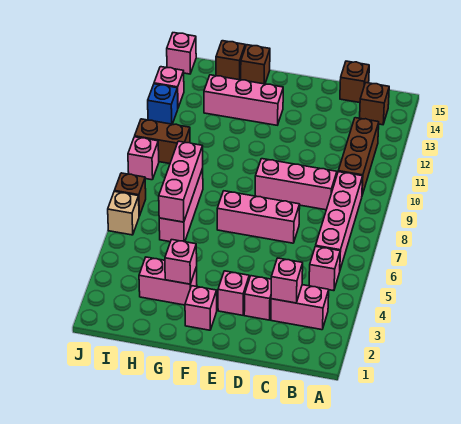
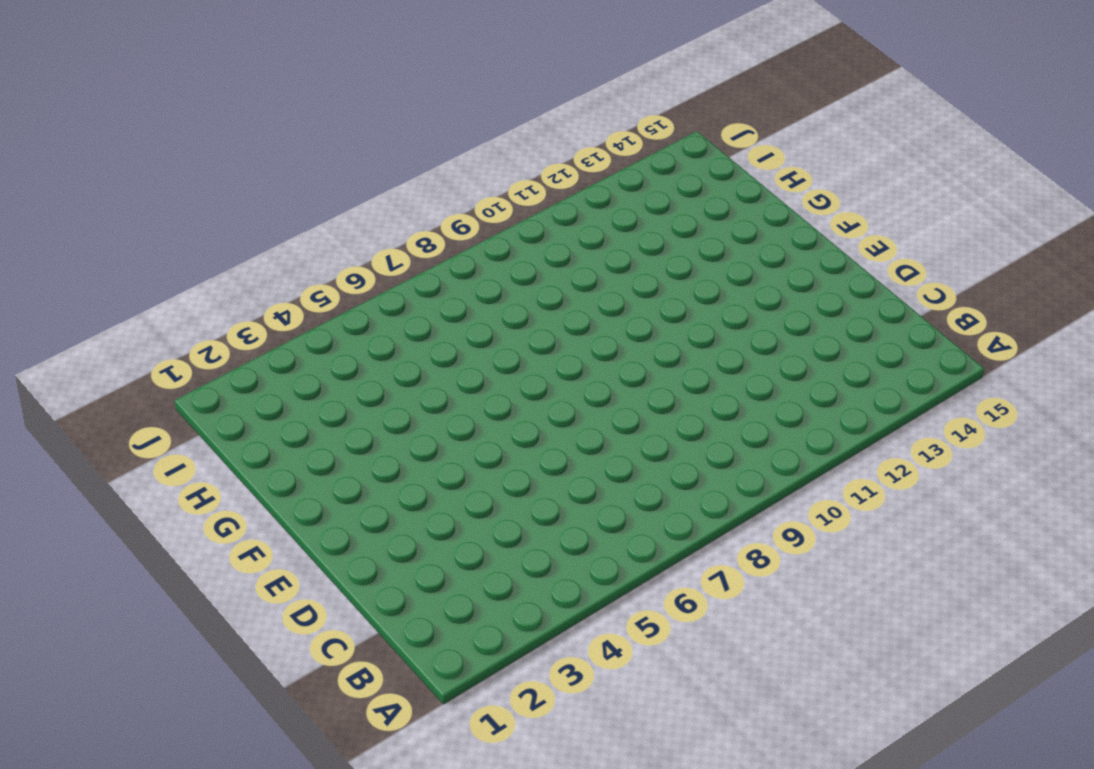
none -> pink 1x2 brick [271,285,329,330]
none -> pink 1x1 brick [309,246,340,291]
none -> pink 1x4 brick [316,172,363,269]

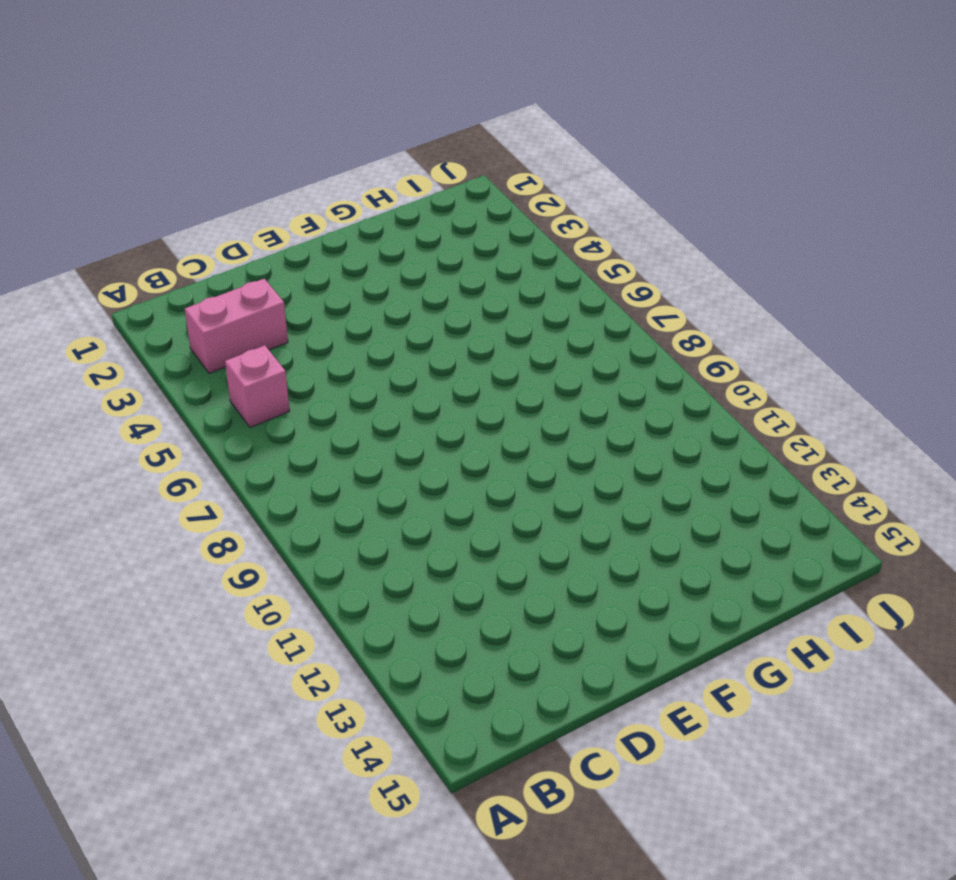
none -> pink 1x4 brick [316,172,363,269]
none -> brown 1x3 brick [338,118,379,195]
none -> brown 1x1 brick [360,83,389,125]

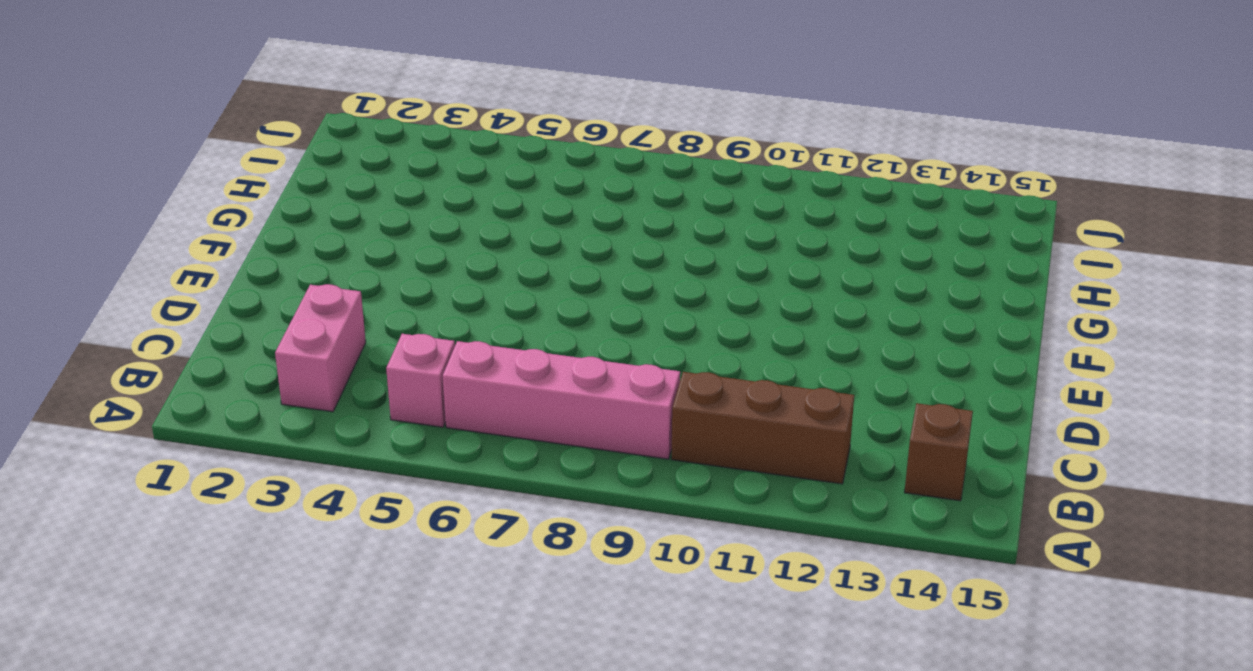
none -> pink 1x3 brick [255,159,337,210]
none -> brown 1x1 brick [340,61,369,103]
none -> pink 1x1 brick [244,276,271,320]

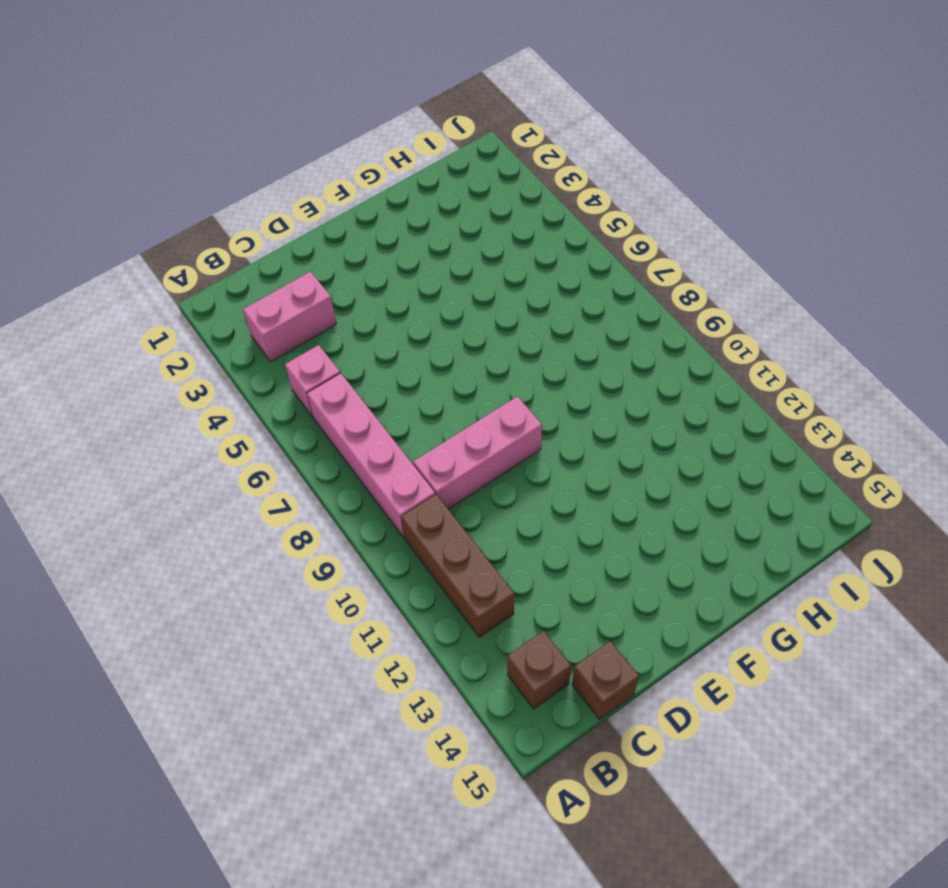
none -> pink 1x1 brick [244,276,271,320]
none -> pink 1x3 brick [217,191,300,243]
none -> pink 1x1 brick [218,271,249,315]

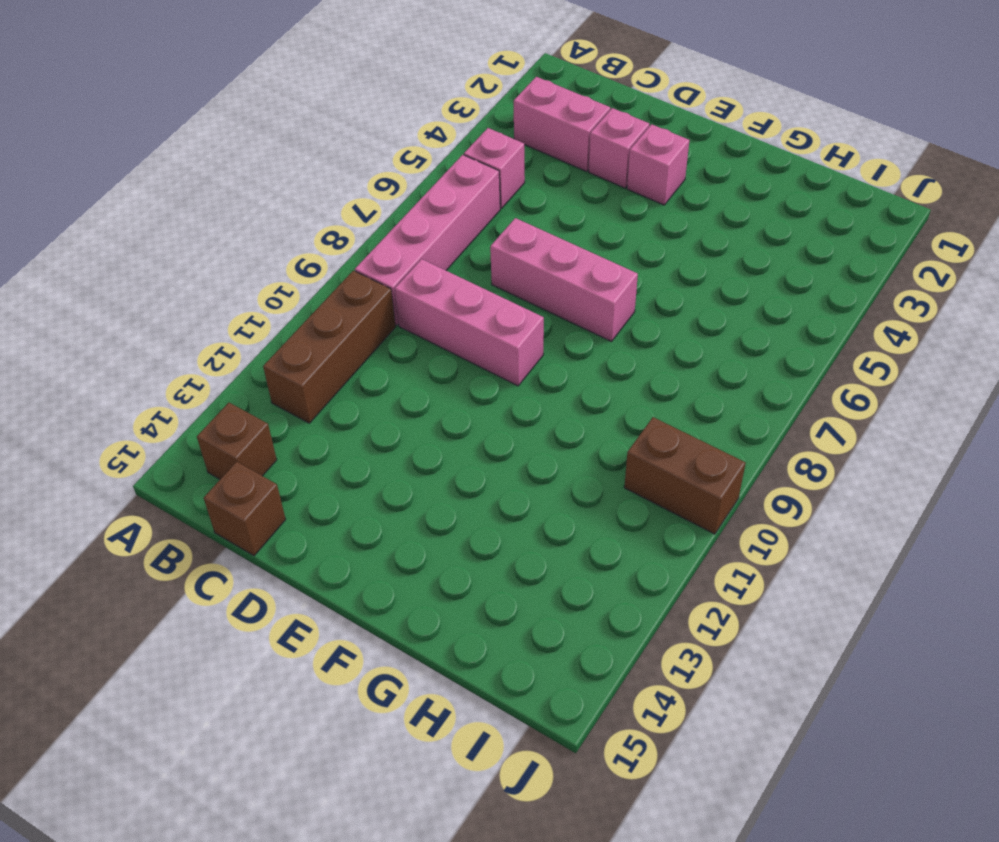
none -> pink 1x1 brick [185,286,217,330]
none -> pink 1x3 brick [204,75,283,125]
none -> pink 1x2 brick [139,257,197,305]

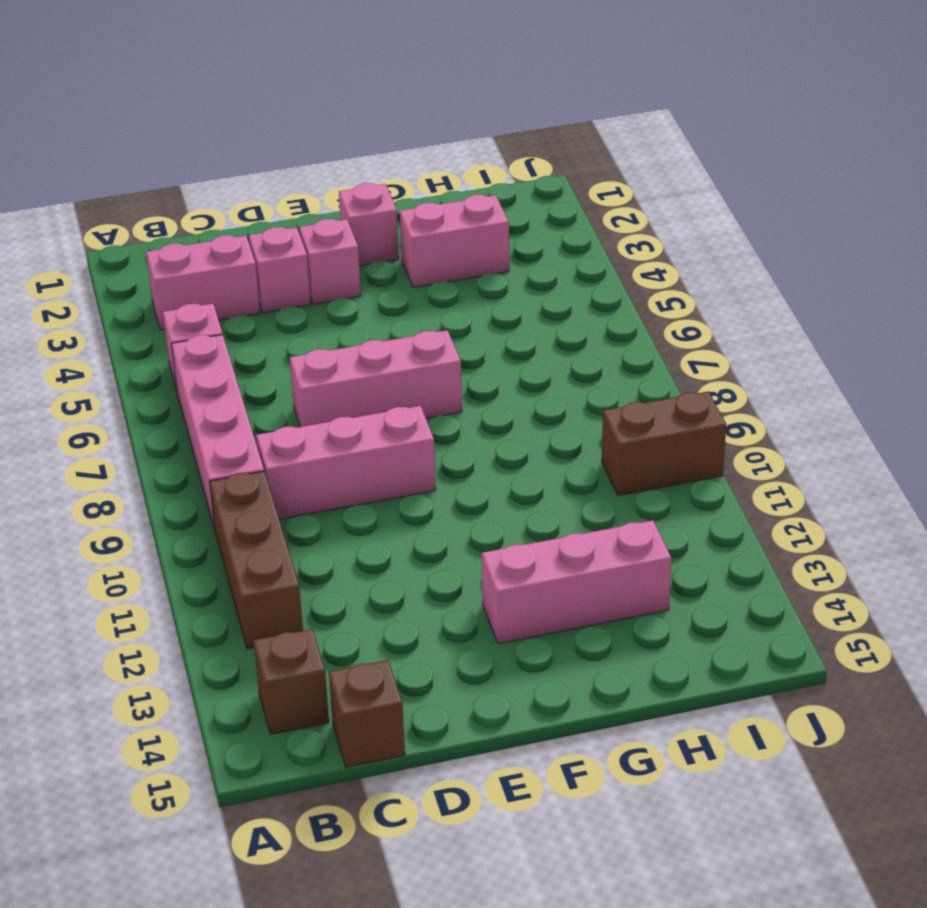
none -> brown 1x1 brick [241,45,270,84]
none -> pink 1x3 brick [159,169,203,242]
none -> brown 1x1 brick [216,41,245,80]

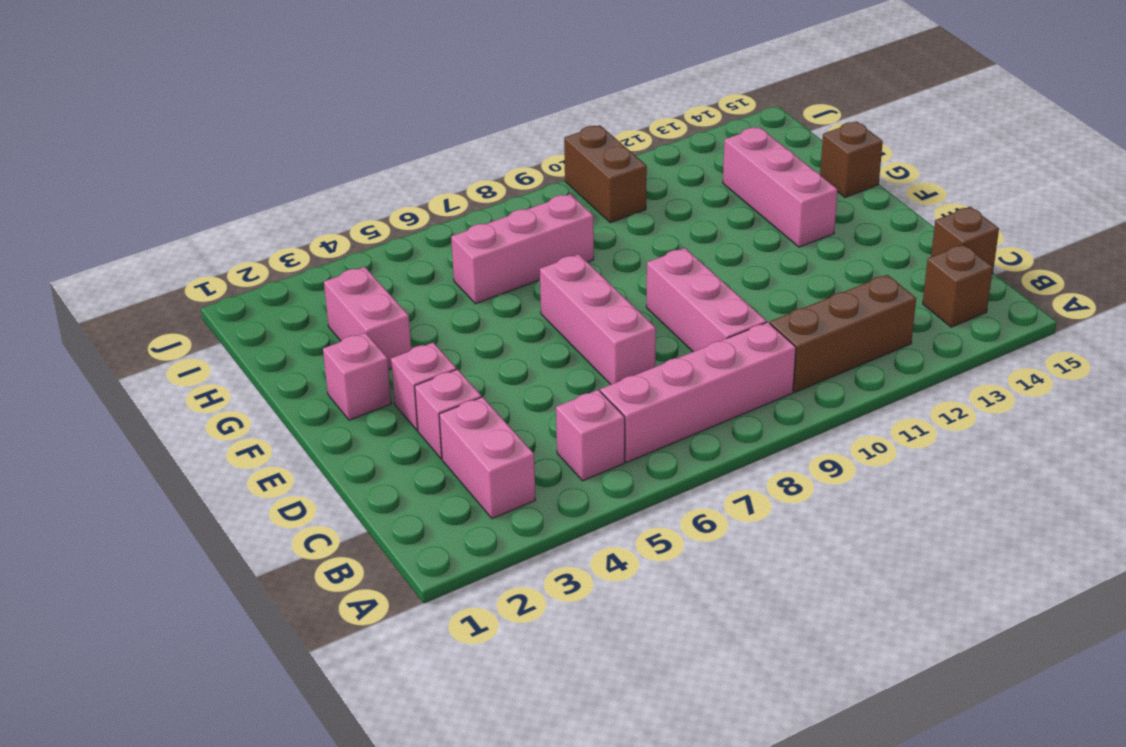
none -> brown 1x1 brick [216,41,245,80]
none -> tan 1x1 brick [108,191,139,235]
none -> brown 1x1 brick [115,173,146,216]

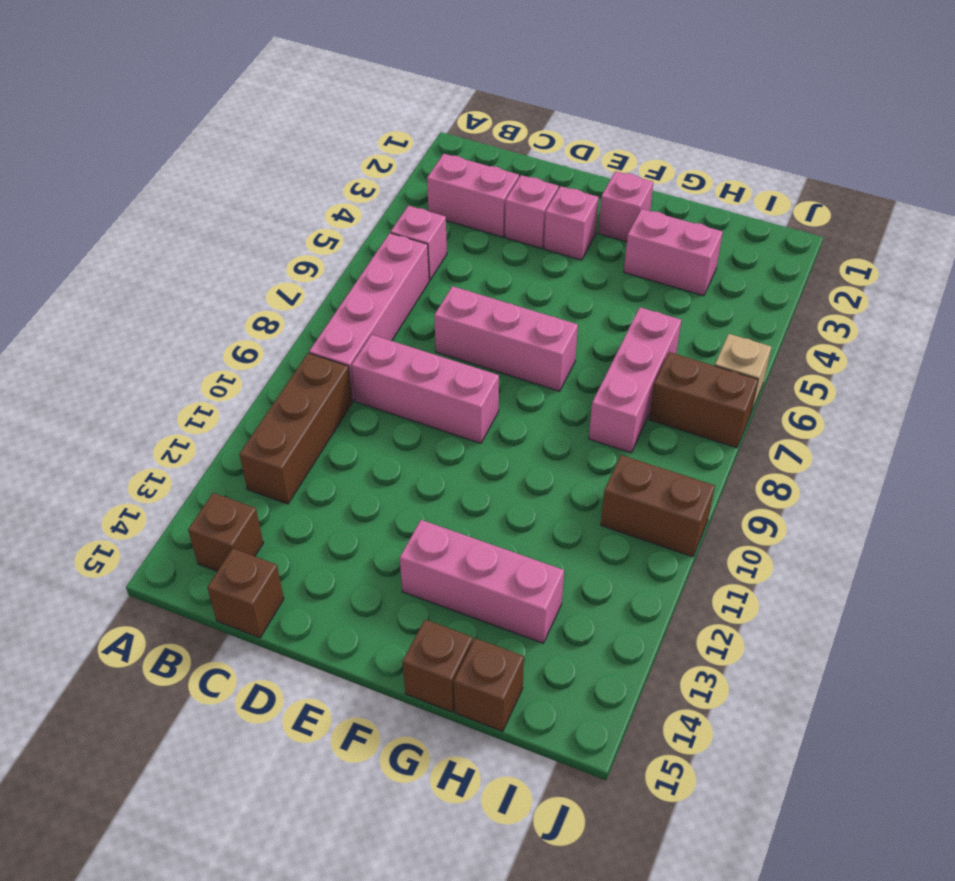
brown 1x2 brick [649,352,758,448] -> brown 1x1 brick [115,173,146,216]
none -> pink 1x1 brick [128,137,159,180]
none -> blue 1x1 brick [148,84,178,124]
none -> pink 1x1 brick [154,67,184,108]

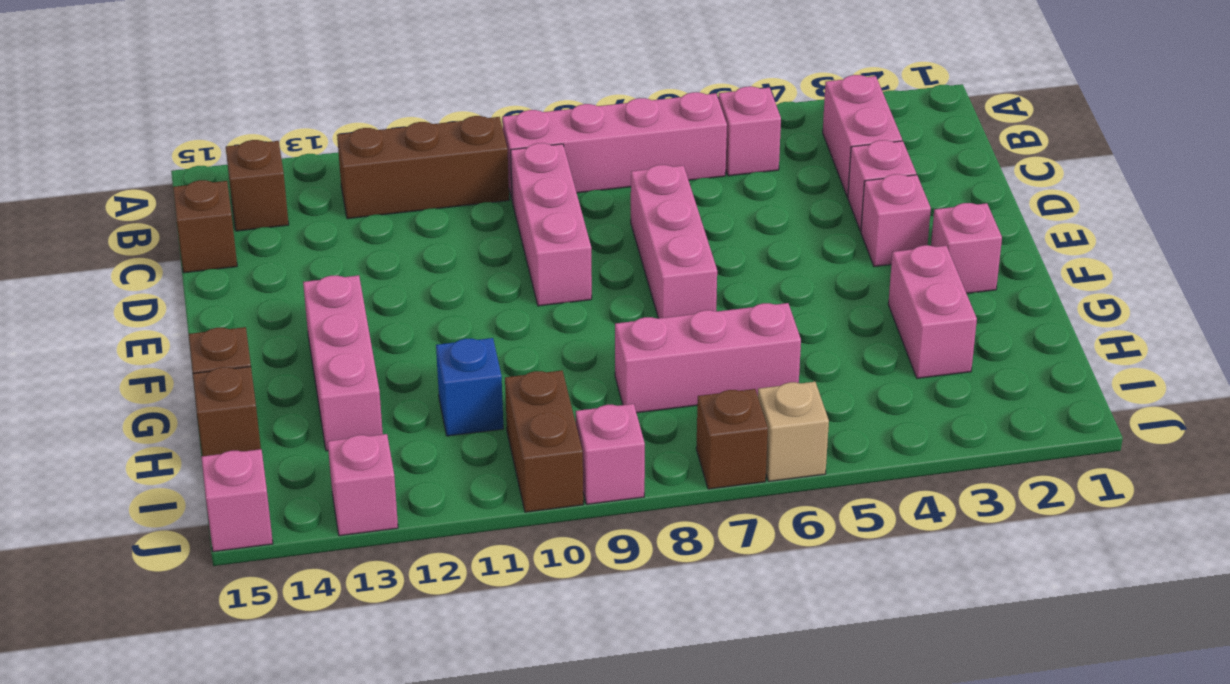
blue 1x1 brick [436,338,503,436] -> blue 1x1 brick moved to [148,84,178,124]
none -> pink 1x1 brick [271,258,303,303]
none -> pink 1x1 brick [165,240,197,284]
none -> pink 1x3 brick [159,141,203,222]

